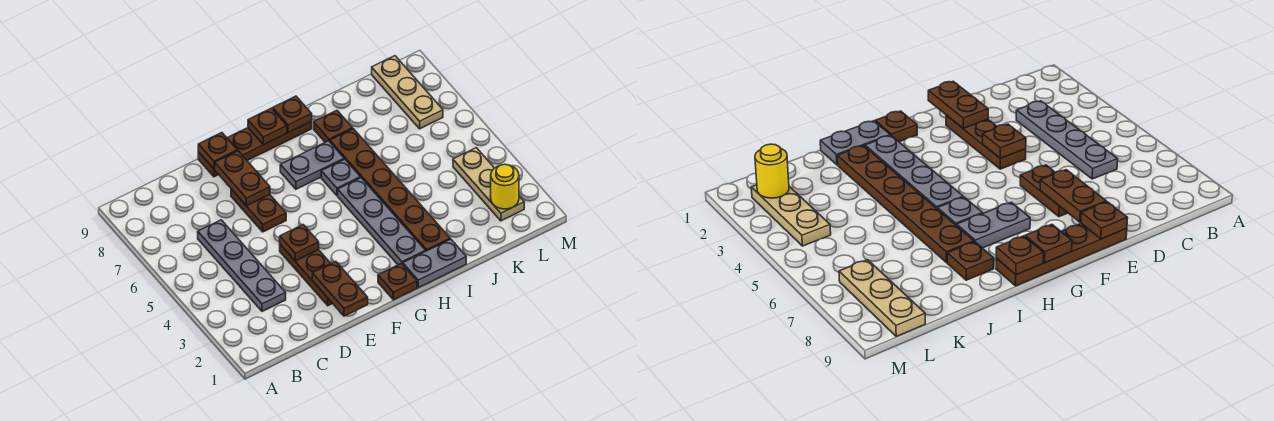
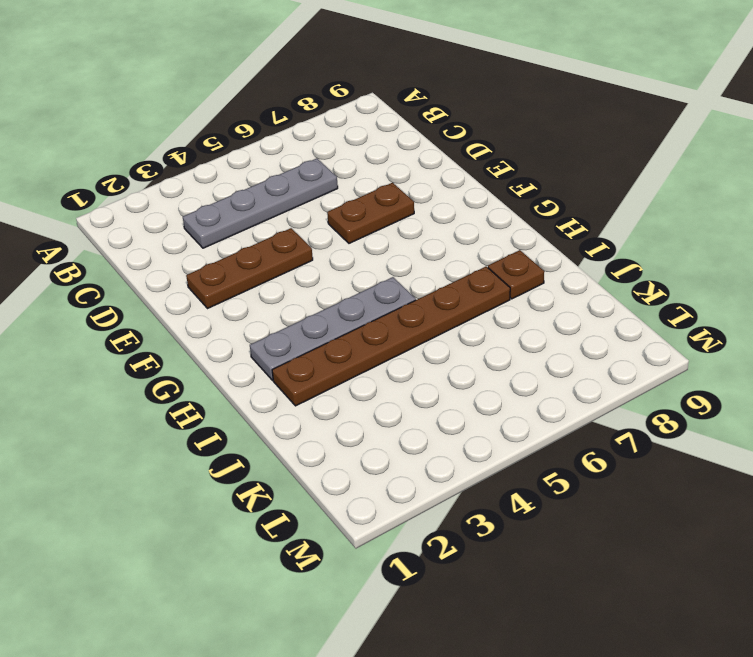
none -> brown 1x4 plate [198,121,312,177]
none -> brown 1x1 plate [378,264,417,300]
none -> grey 1x2 plate [280,141,344,189]

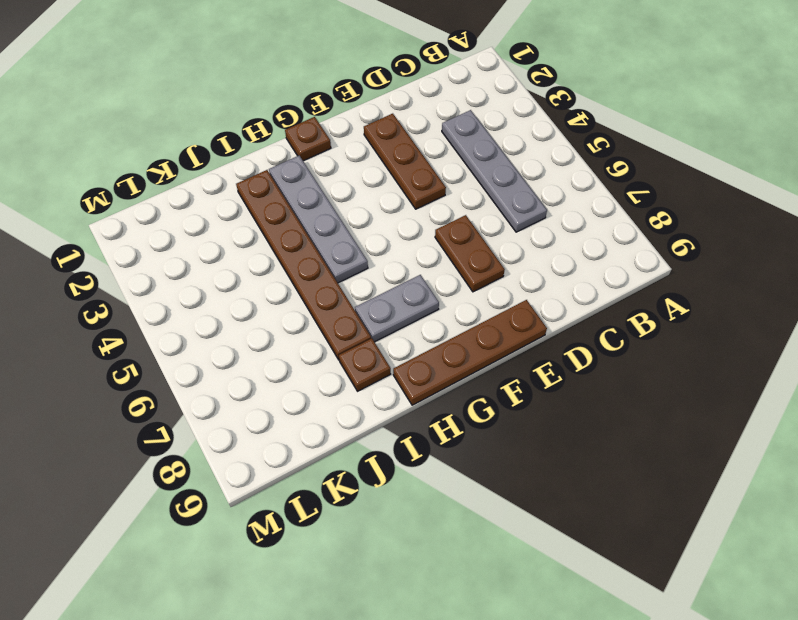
none -> grey 1x2 plate [403,239,466,288]
none -> grey 1x1 plate [321,159,360,196]
none -> tan 1x3 plate [453,148,524,221]

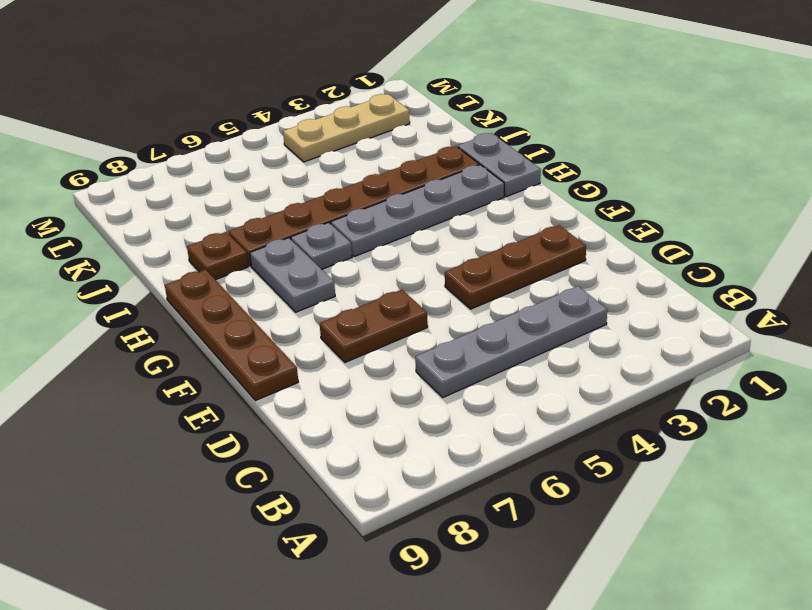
none -> brown 1x1 plate [378,264,417,300]
none -> tan 1x3 plate [372,56,443,129]
none -> brown 1x2 plate [312,261,368,316]

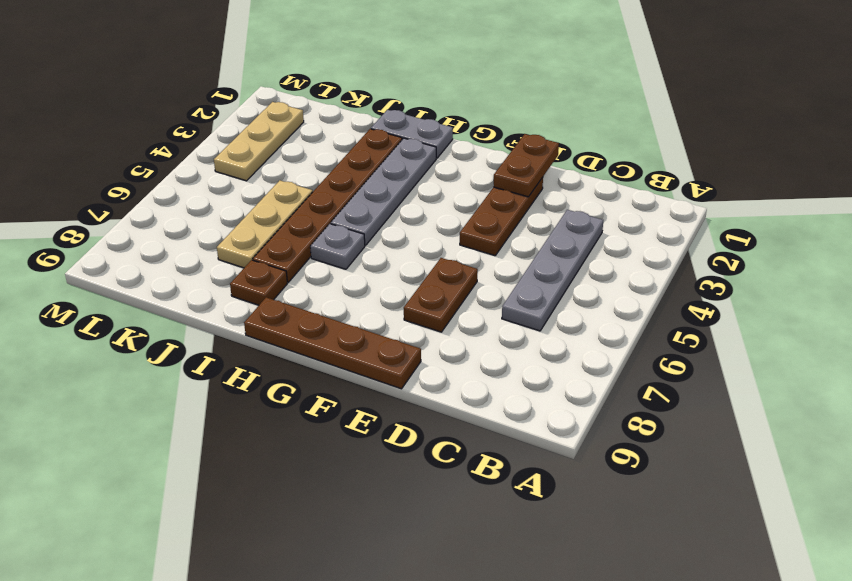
tan 1x3 plate [217,180,313,268] -> tan 1x3 plate moved to [372,56,443,129]
none -> brown 1x1 plate [378,264,417,300]
none -> grey 1x2 plate [280,141,344,189]
none -> brown 1x1 plate [280,225,319,261]

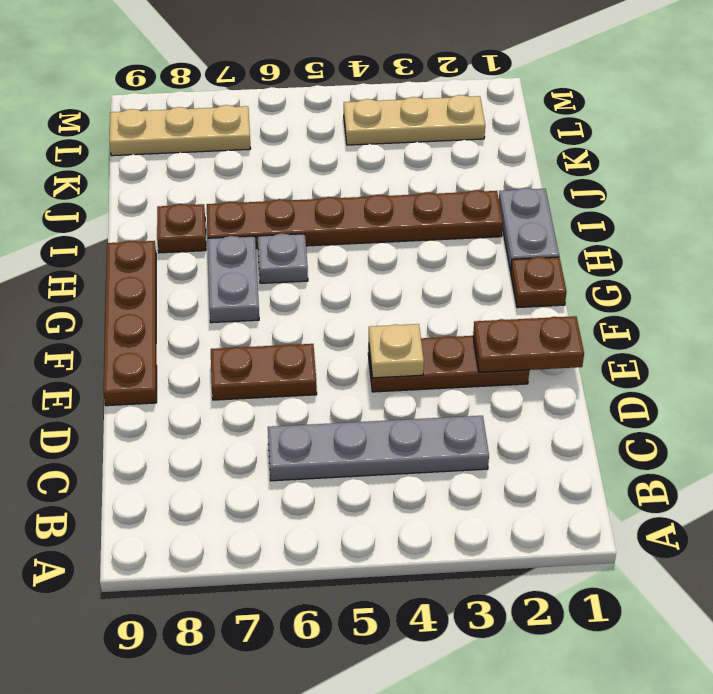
tan 1x1 plate [369,324,424,378] -> brown 1x1 plate [280,225,319,261]
none -> grey 1x4 plate [338,178,425,265]
none -> brown 1x2 plate [215,151,270,206]
none -> brown 1x1 plate [198,133,237,169]

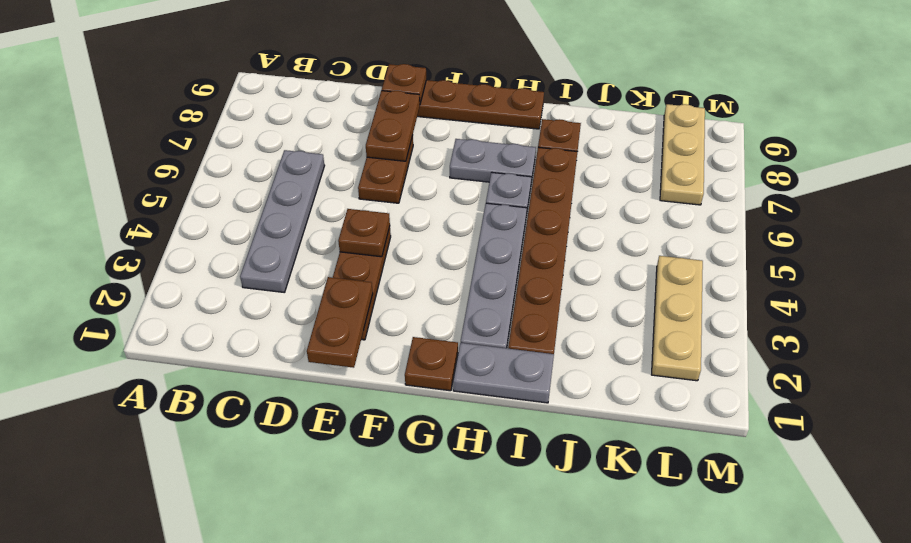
none -> brown 1x1 plate [248,108,287,145]
none -> brown 1x1 plate [273,96,312,133]
none -> yellow 1x1 round brick [491,164,519,209]

